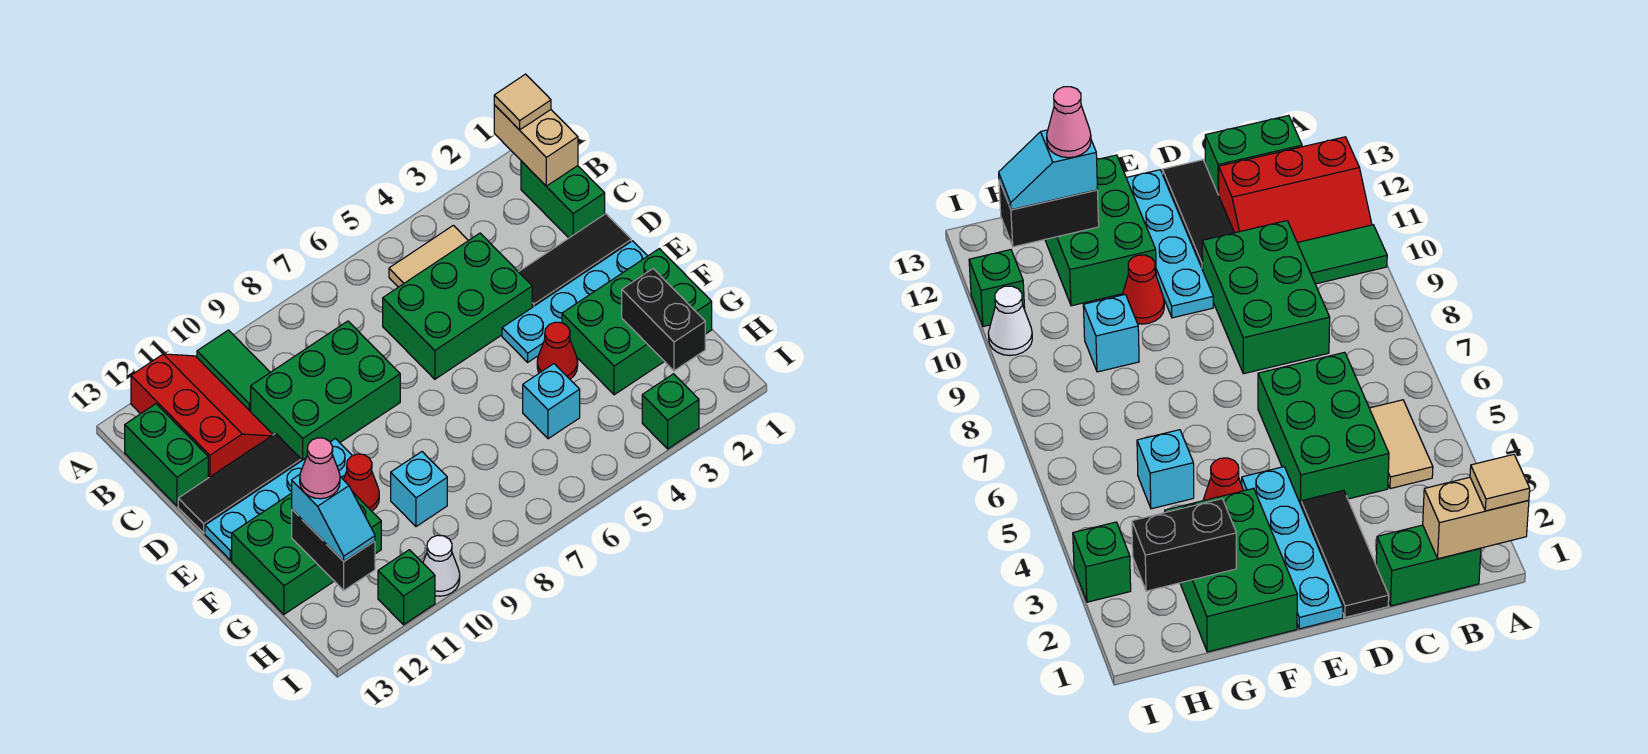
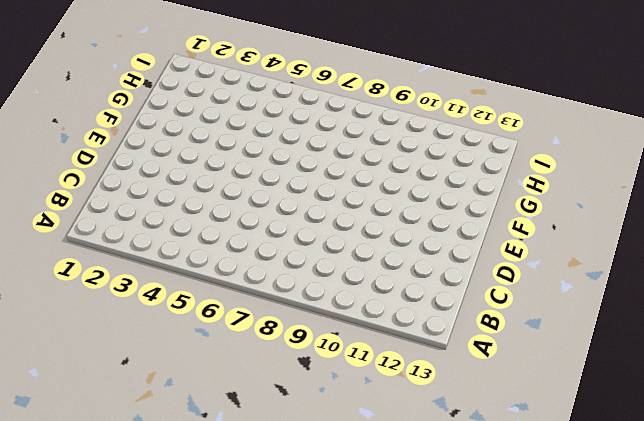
none -> green 1x2 tile [197,330,270,412]
none -> red 2x3 slope [131,354,273,478]
none -> green 1x2 brick [521,161,605,238]

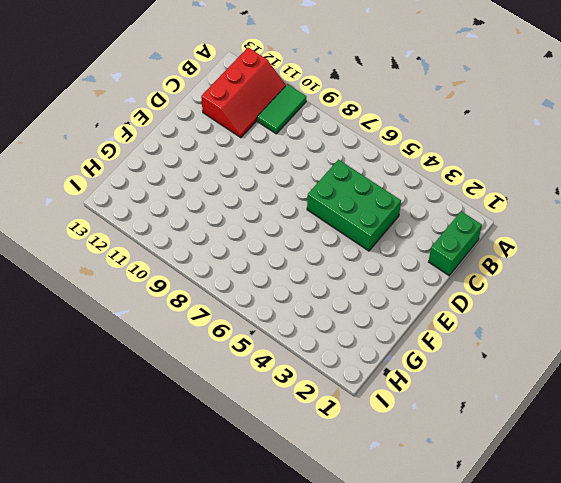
none -> tan 1x2 tile [389,225,468,287]
none -> green 1x2 brick [125,404,208,506]
none -> green 2x3 brick [251,321,400,461]

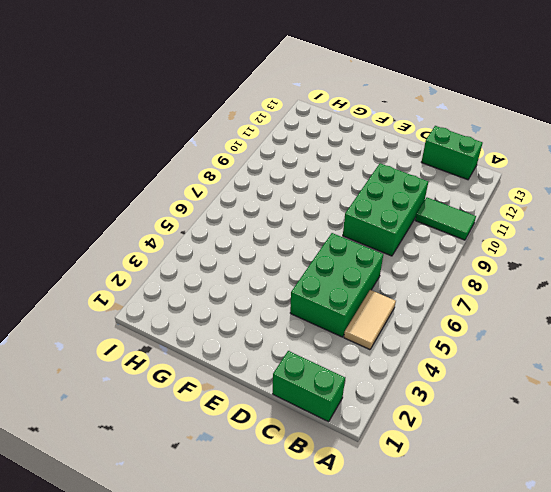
none -> red 2x3 slope [131,354,273,478]
none -> black 1x3 tile [519,214,631,307]
none -> black 1x3 tile [178,433,301,533]

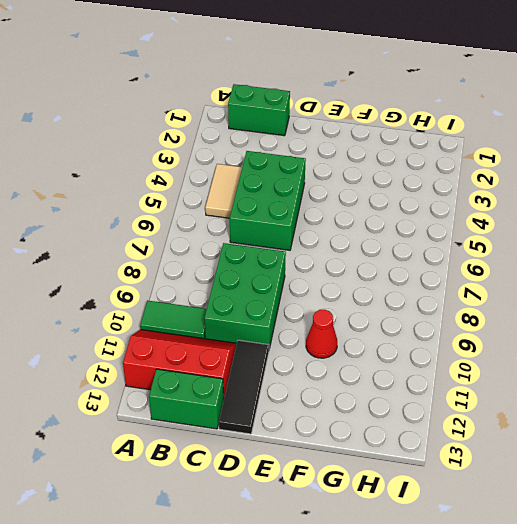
none -> black 1x3 tile [519,214,631,307]
none -> cyan 1x4 plate [502,241,647,362]
none -> cyan 1x4 plate [205,439,352,560]

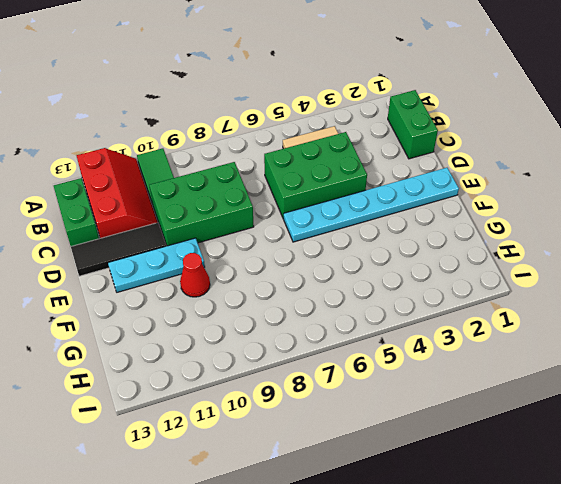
cyan 1x6 plate [284,168,459,242] -> cyan 1x4 plate [502,241,647,362]
cyan 1x3 plate [108,238,205,292] -> cyan 1x4 plate [205,439,352,560]
none -> black 1x3 tile [519,214,631,307]
none -> green 2x3 brick [562,249,712,395]
none -> red 1x1 cone [537,322,578,379]

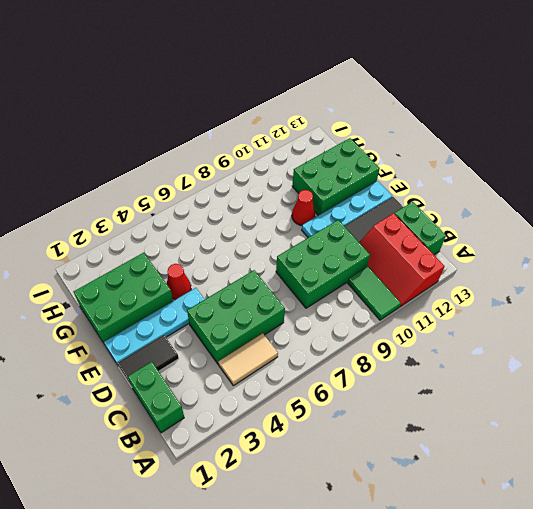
black 1x2 tile [117,335,179,387] -> black 1x3 tile [519,214,631,307]
none -> cyan 1x1 brick [523,364,580,439]
none -> cyan 1x1 brick [391,452,447,527]
none -> green 1x1 brick [642,374,699,449]

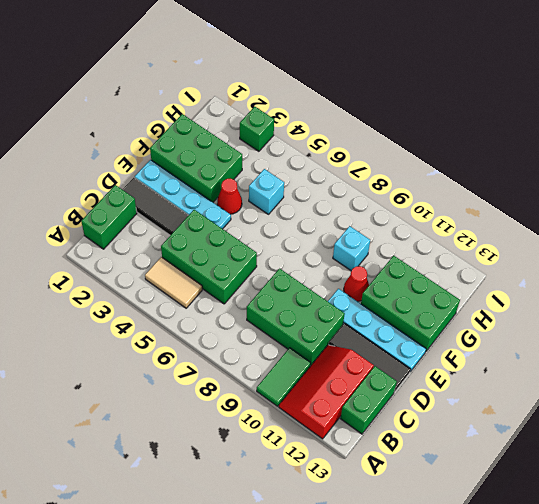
none -> white 1x1 cone [423,535,460,596]
none -> green 1x1 brick [378,550,435,625]
none -> tan 1x2 brick [494,105,578,186]

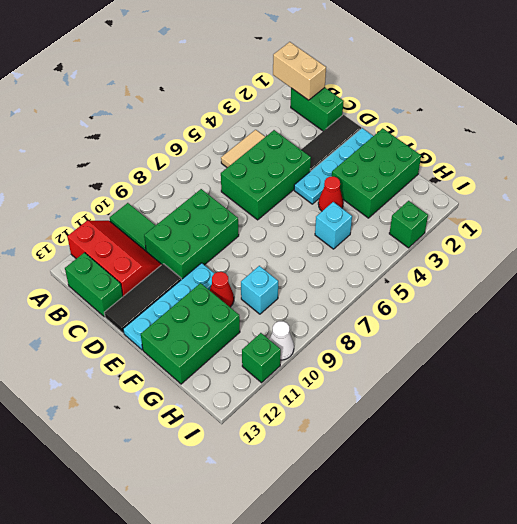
none -> black 1x2 brick [622,269,705,371]
none -> black 1x2 brick [292,510,375,590]
none -> tan 1x1 tile [494,74,551,130]

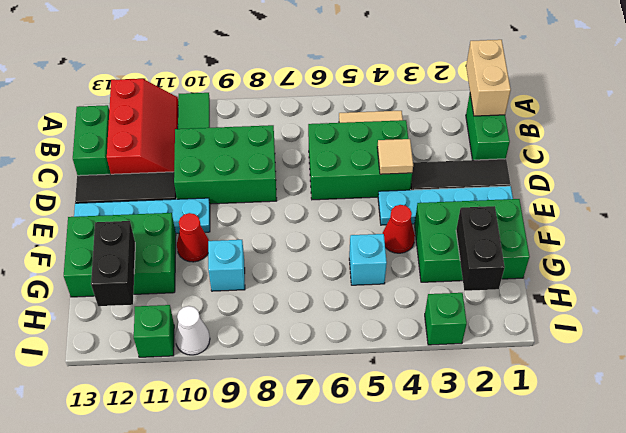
tan 1x1 tile [377,139,413,174] -> tan 1x1 tile moved to [494,74,551,130]
none -> cyan 1x2 slope [292,475,375,561]
none -> pink 1x1 cone [300,438,340,499]

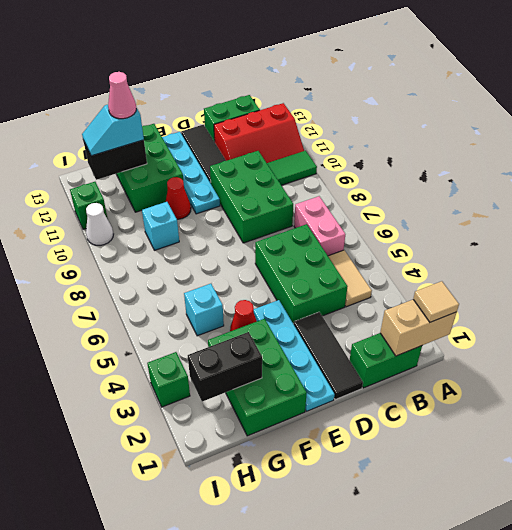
pink 1x2 brick [294,196,345,256] -> none

